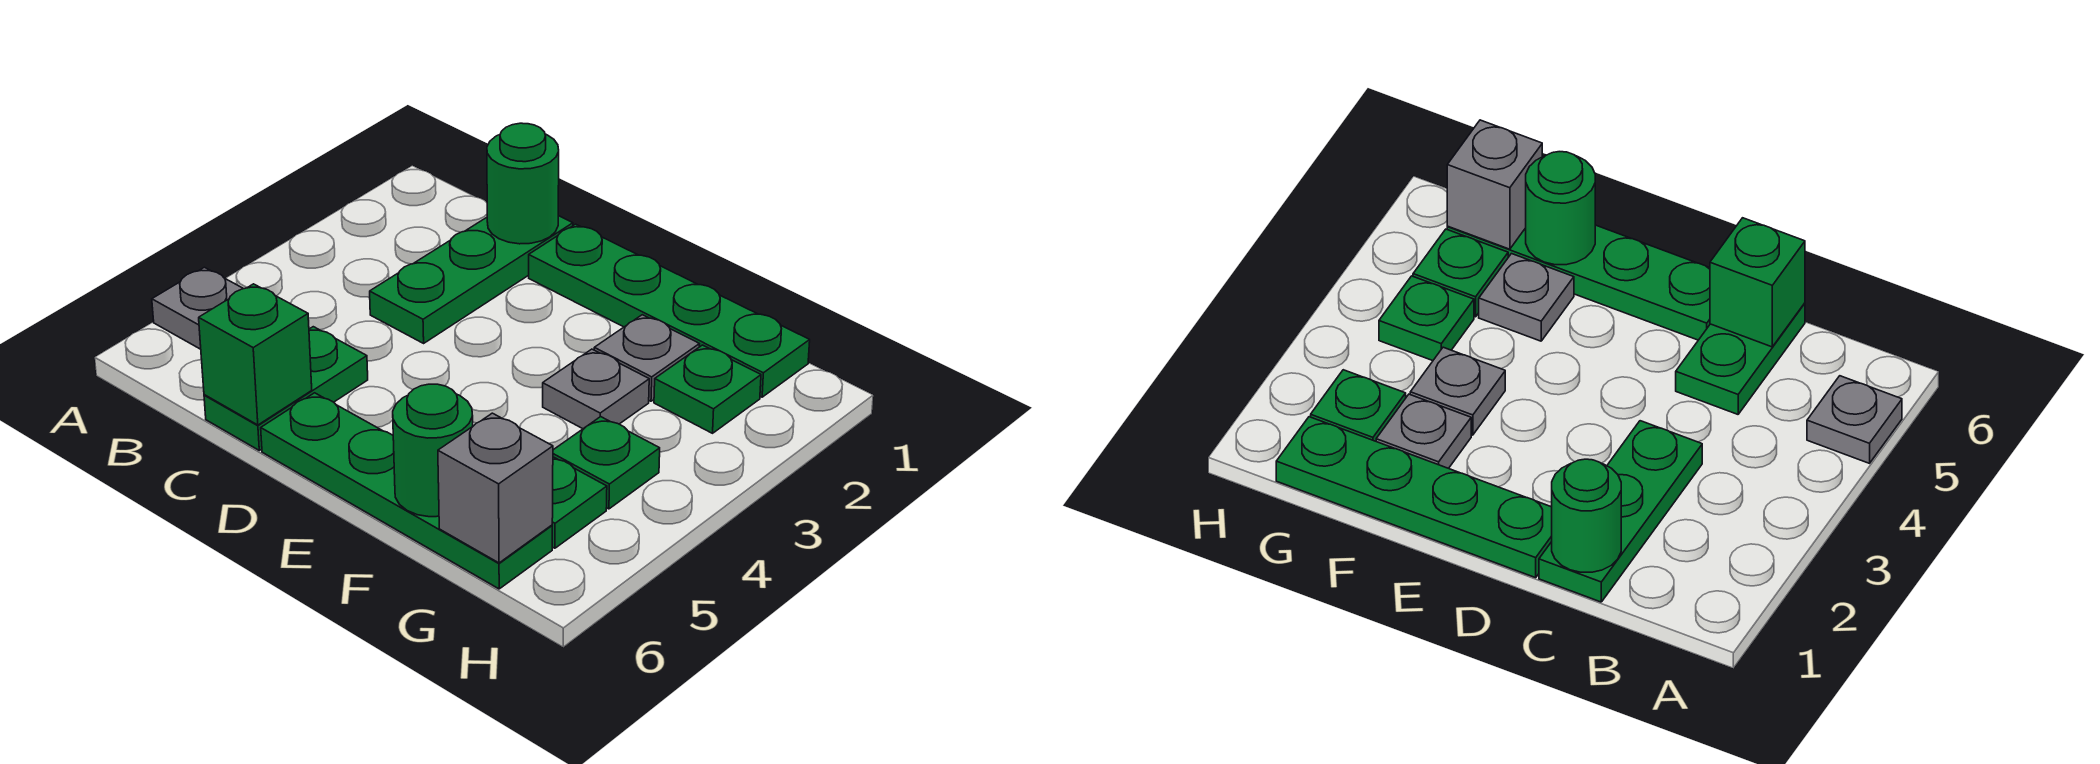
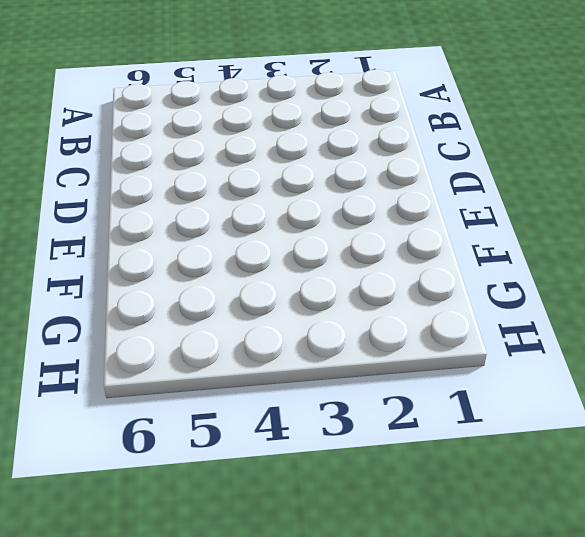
none -> grey 1x1 plate [152,267,243,349]
none -> green 1x3 plate [370,216,573,343]
none -> green 1x2 plate [204,327,368,450]

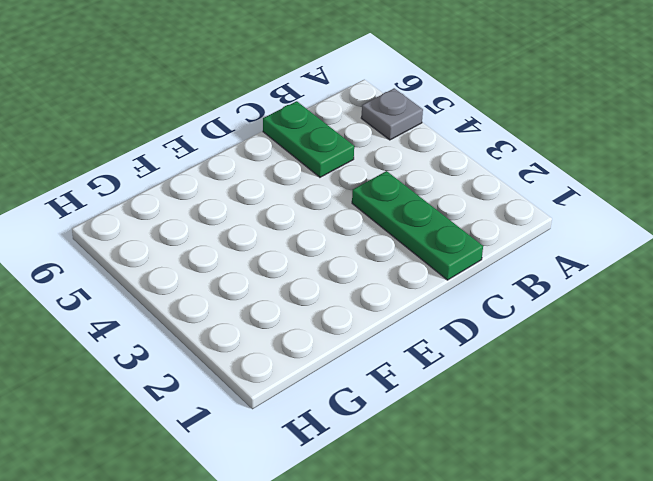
none -> green 1x4 plate [529,224,810,397]
none -> green 1x4 plate [261,393,552,589]
none -> grey 1x1 plate [594,315,699,401]

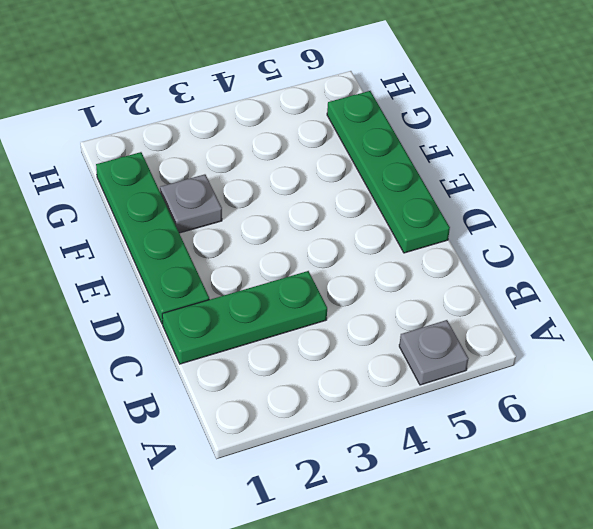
none -> green 1x2 plate [204,327,368,450]
none -> grey 1x1 plate [543,349,649,429]
none -> grey 1x1 plate [1479,254,1574,341]

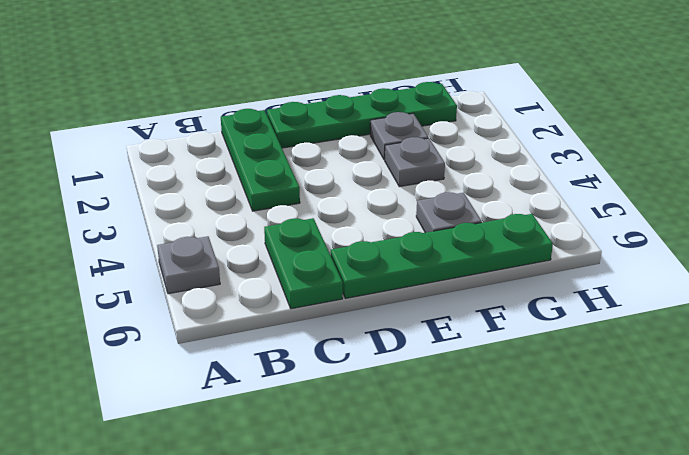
none -> green 1x1 plate [654,345,761,433]
none -> green 1x1 plate [553,417,660,509]
none -> green 1x1 plate [552,457,607,548]

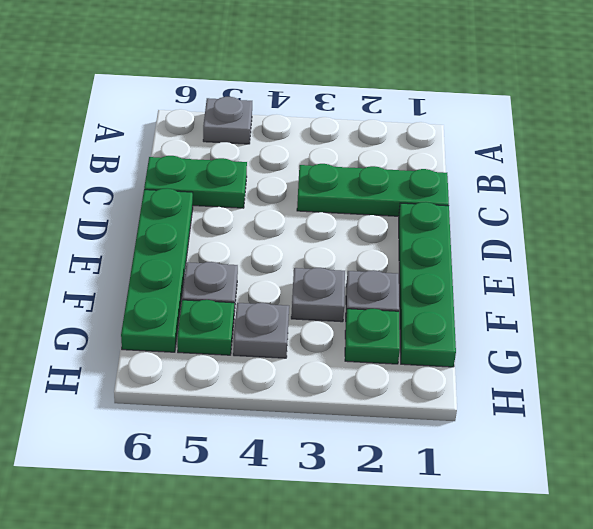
grey 1x1 plate [233,303,289,358] -> green 1x1 plate [553,417,660,509]
none -> green 1x1 round brick [487,123,559,244]
none -> green 1x1 brick [199,284,312,425]
none -> green 1x1 round brick [393,384,473,517]

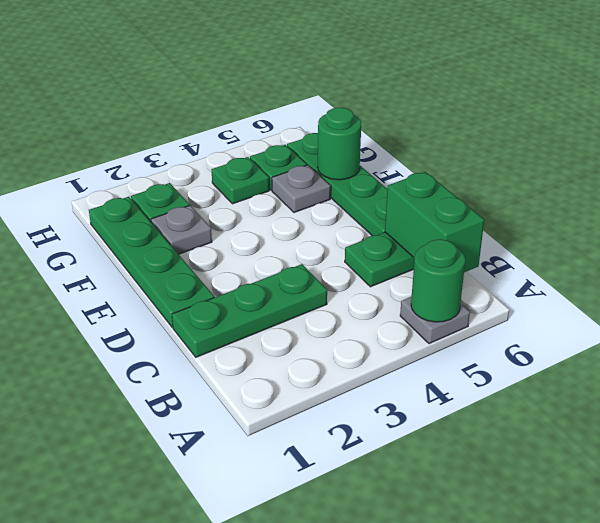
green 1x1 round brick [411,239,465,322] -> green 1x1 round brick moved to [487,123,559,244]
green 1x2 brick [385,172,484,272] -> green 1x1 brick [199,284,312,425]
none -> grey 1x1 plate [543,349,649,429]
none -> grey 1x1 brick [438,413,553,563]

